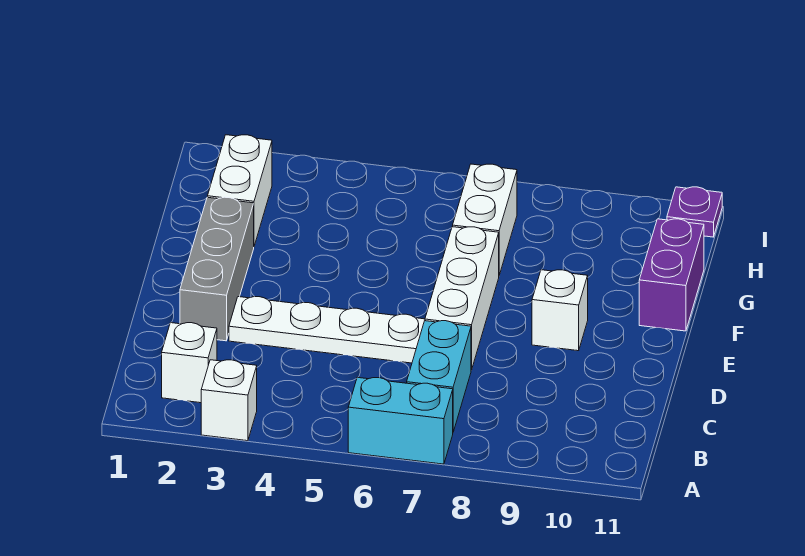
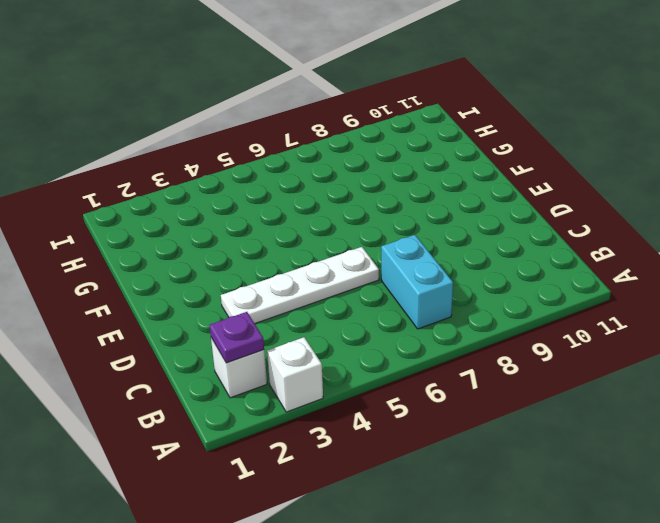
purple 1x1 plate [209,312,264,363] -> purple 1x1 plate moved to [667,187,722,237]
none -> cyan 1x2 brick [348,377,453,464]
none -> grey 1x3 brick [180,197,254,341]
none -> white 1x3 brick [425,227,499,370]

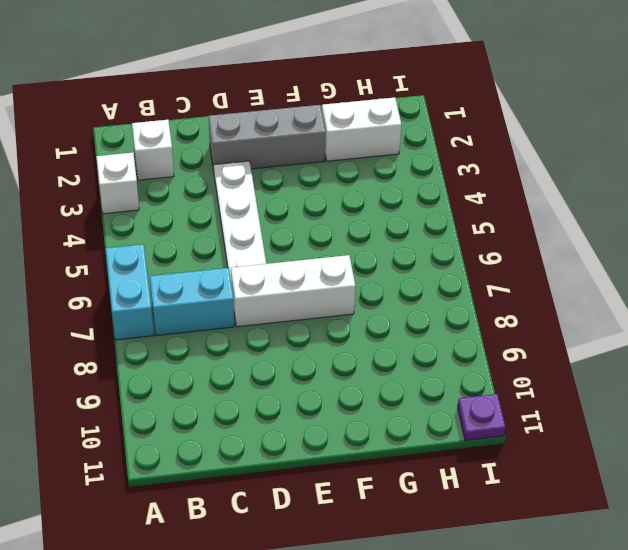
none -> white 1x1 brick [532,270,588,351]
none -> purple 1x2 brick [639,219,704,331]
none -> white 1x2 brick [453,164,517,275]

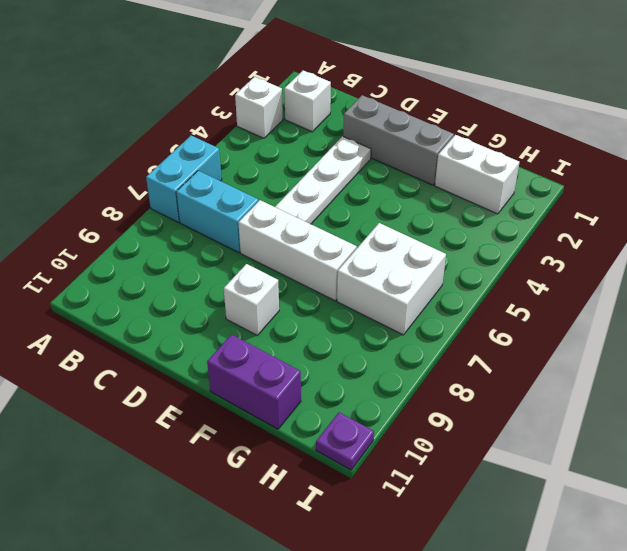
white 2x2 brick [337,223,446,335] -> white 1x2 brick [453,164,517,275]

